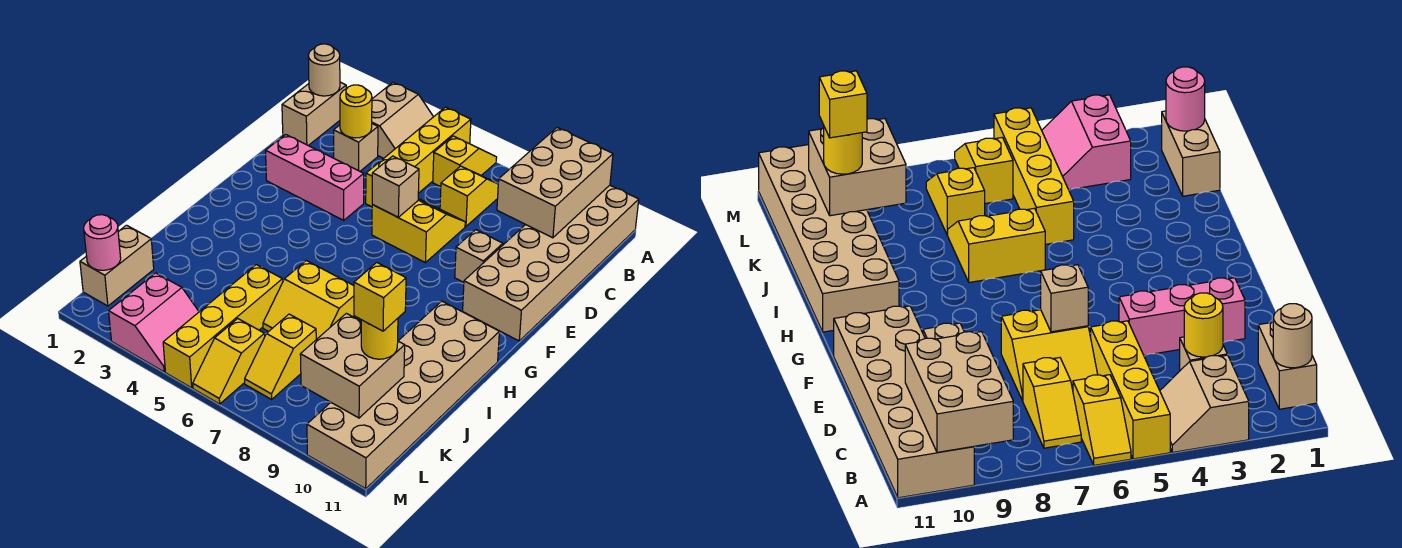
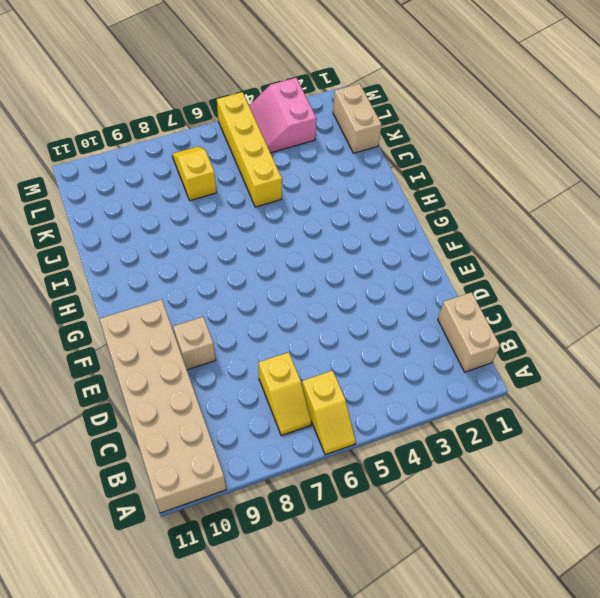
none -> tan 2x2 slope [372,82,433,158]
none -> yellow 1x4 brick [366,107,471,207]
none -> tan 1x1 brick [334,124,378,171]

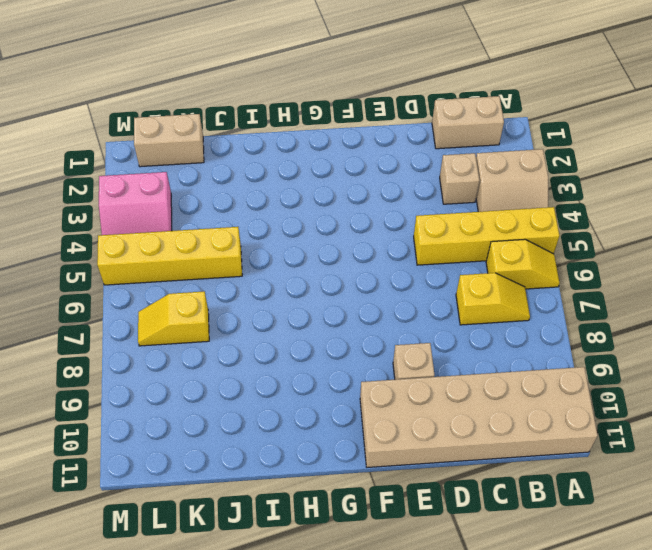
none -> yellow 2x2 slope [372,198,465,262]
none -> pink 1x3 brick [266,135,364,220]
none -> tan 2x6 brick [307,301,499,489]

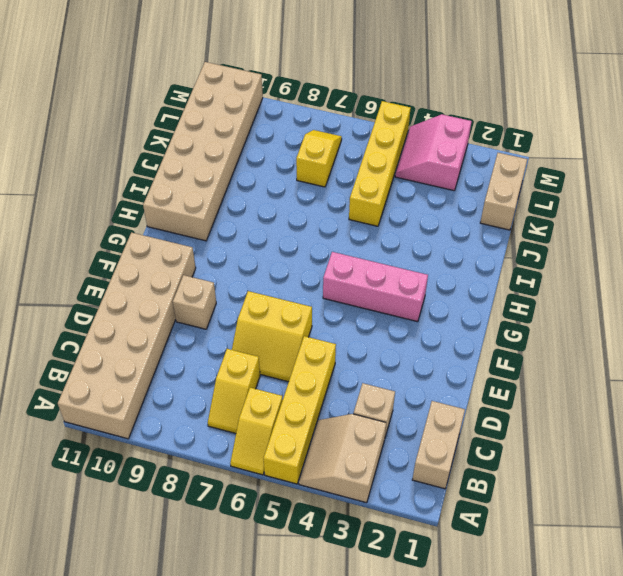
pink 1x3 brick [323,252,428,322] -> pink 1x3 brick moved to [266,135,364,220]
none -> yellow 2x2 slope [263,260,361,340]
none -> yellow 1x2 slope [193,319,265,404]
none -> tan 2x3 brick [497,128,613,238]

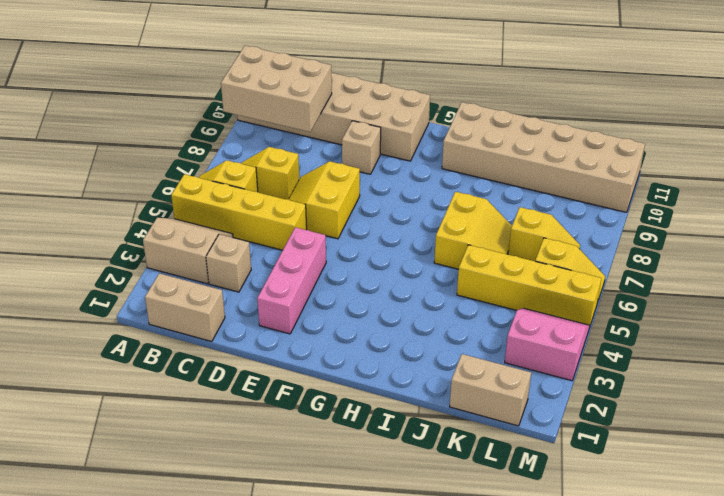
none -> tan 1x1 round brick [308,44,340,96]
none -> yellow 1x1 round brick [340,85,372,138]
none -> tan 1x1 brick [372,156,419,217]

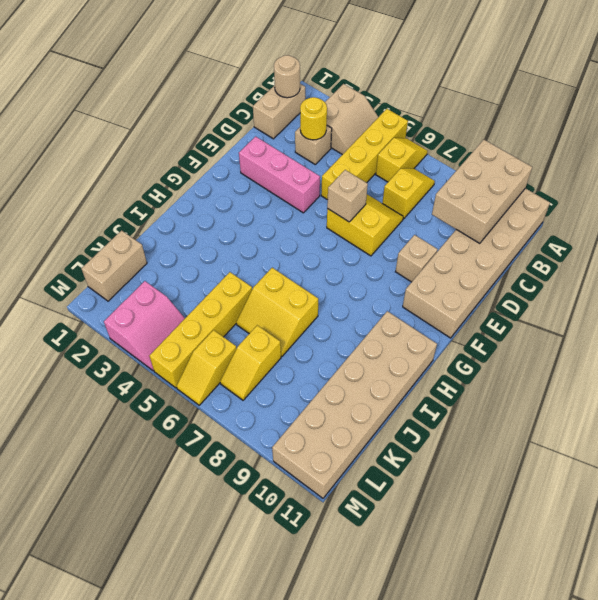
none -> tan 2x2 brick [300,313,405,418]
none -> pink 1x1 round brick [84,215,121,270]
none -> yellow 1x1 round brick [361,318,398,359]

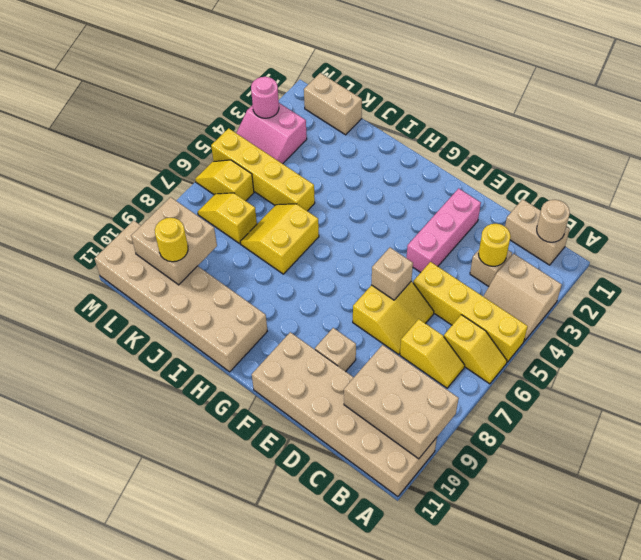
pink 1x1 round brick [251,77,279,118] -> pink 1x1 round brick moved to [84,215,121,270]
none -> yellow 1x1 brick [354,263,406,331]

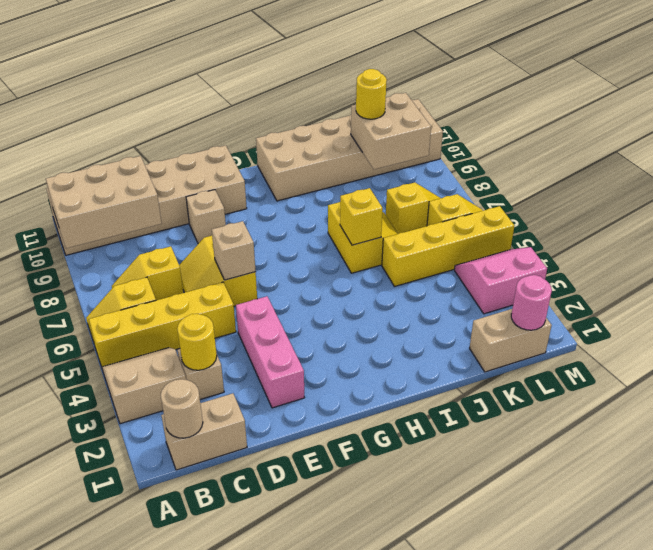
yellow 1x1 brick [340,188,383,245] -> yellow 1x1 brick moved to [354,263,406,331]

